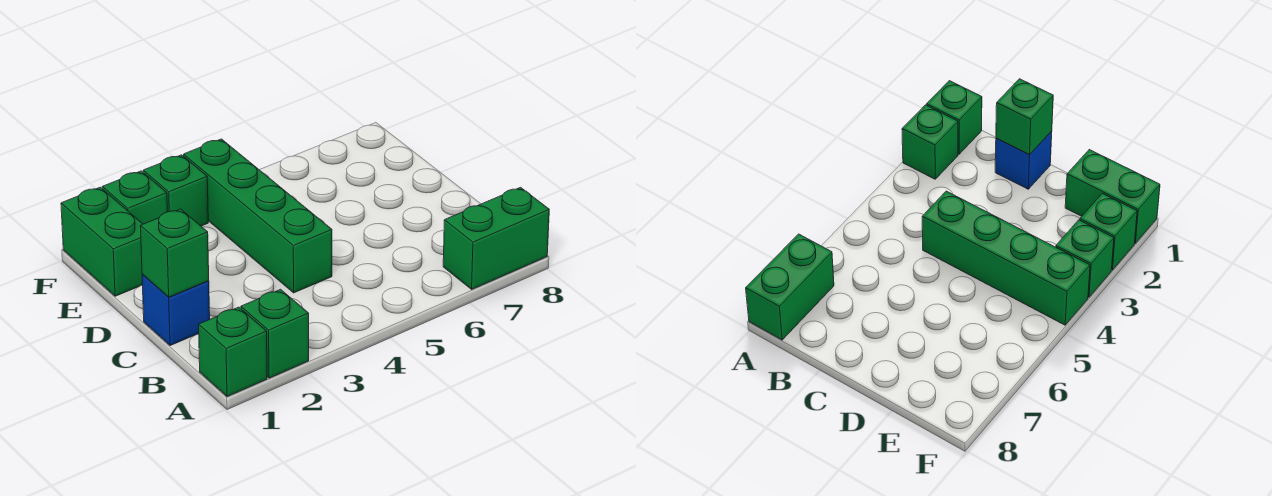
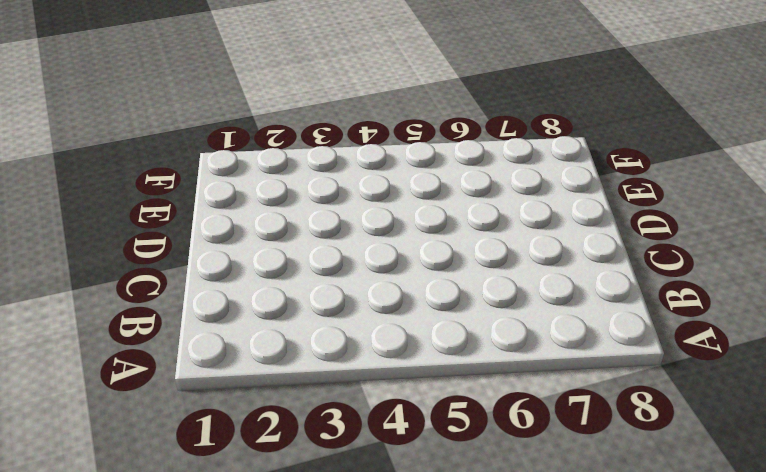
none -> green 1x1 brick [199,307,267,397]
none -> green 1x1 brick [241,289,309,378]

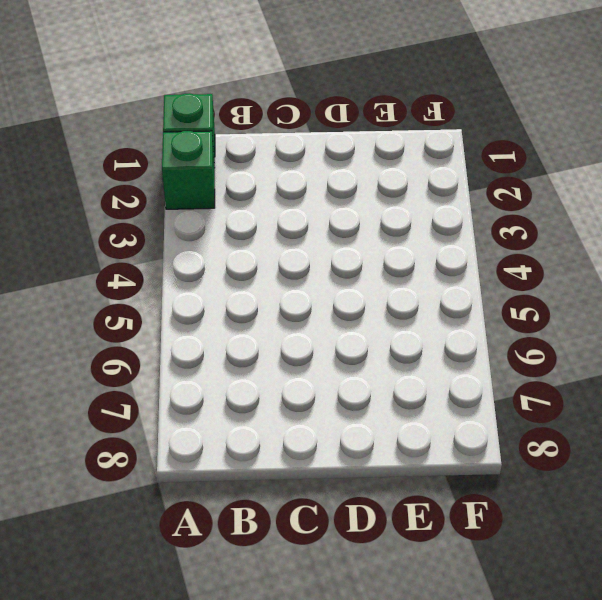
none -> green 1x2 brick [443,187,549,289]
none -> blue 1x1 brick [142,275,210,346]

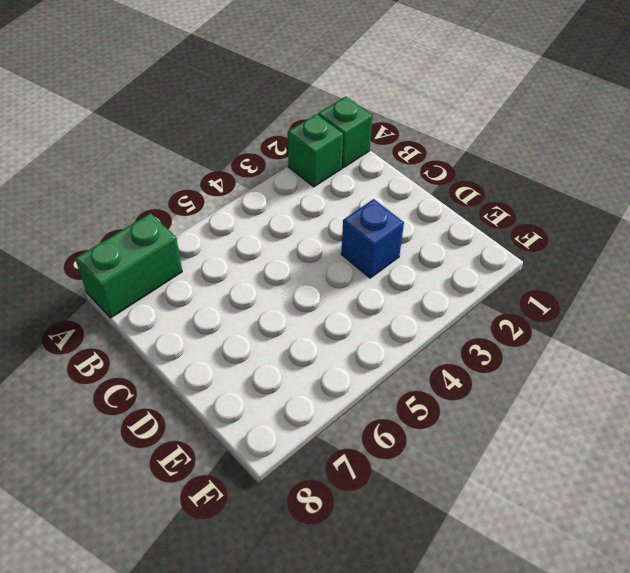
blue 1x1 brick [341,199,404,278] -> blue 1x1 brick moved to [142,275,210,346]
none -> green 1x4 brick [184,139,332,293]
none -> green 1x2 brick [61,187,142,296]

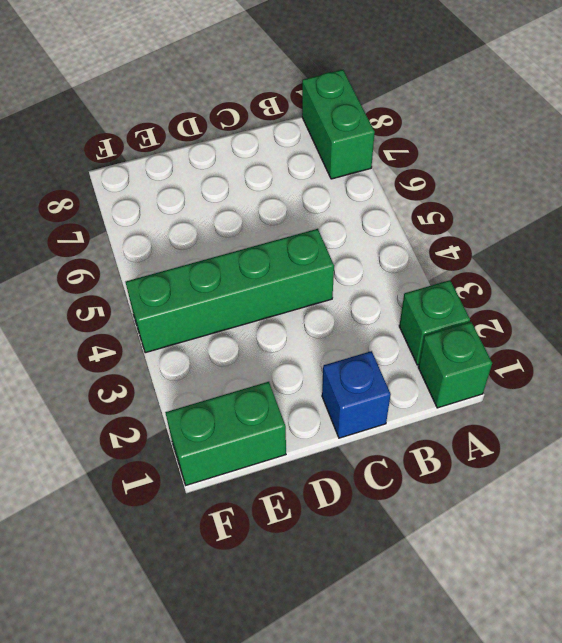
none -> green 1x1 brick [102,171,167,224]
none -> green 1x1 brick [143,155,208,226]

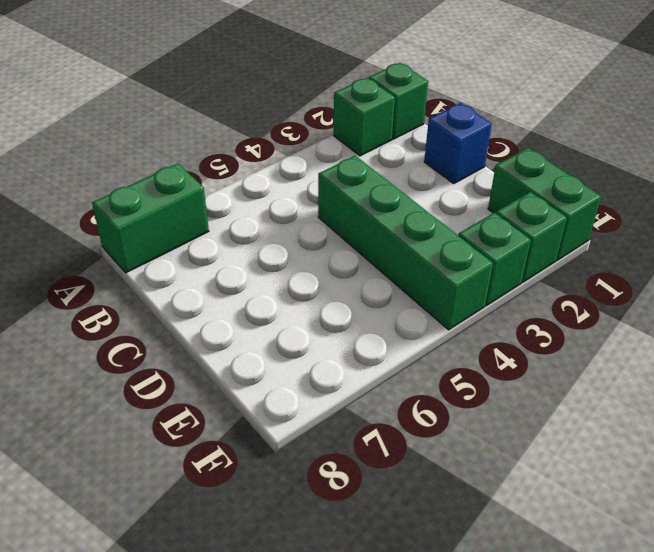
none -> green 1x1 brick [140,209,209,297]

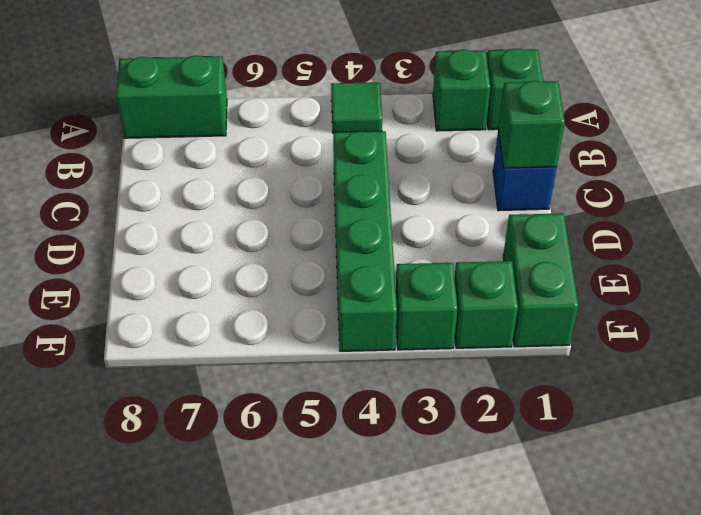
green 1x1 tile [331,82,382,133] -> none

